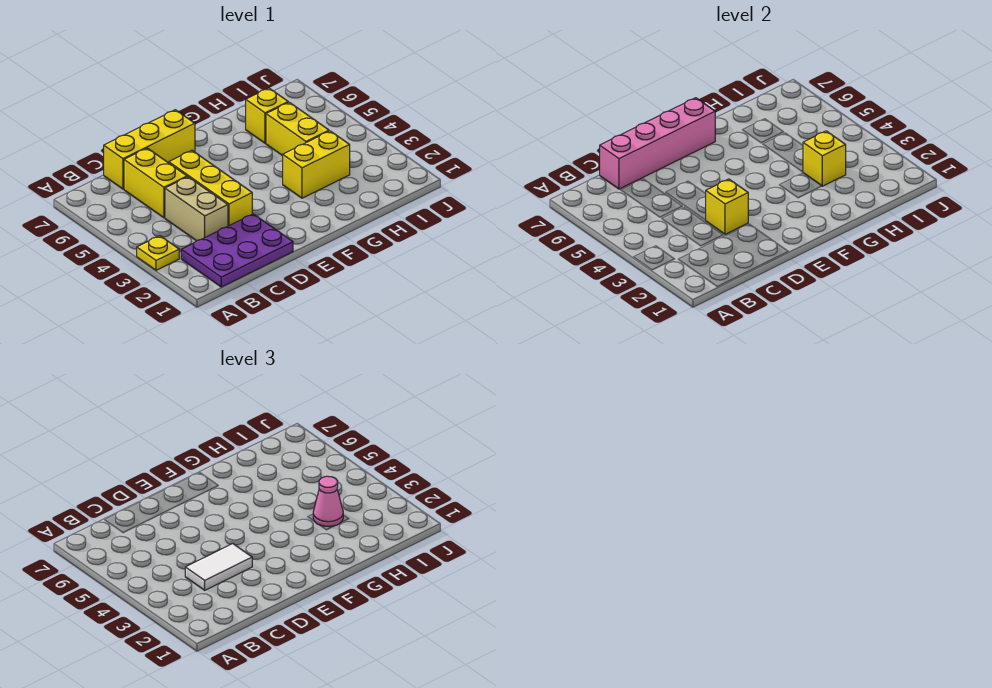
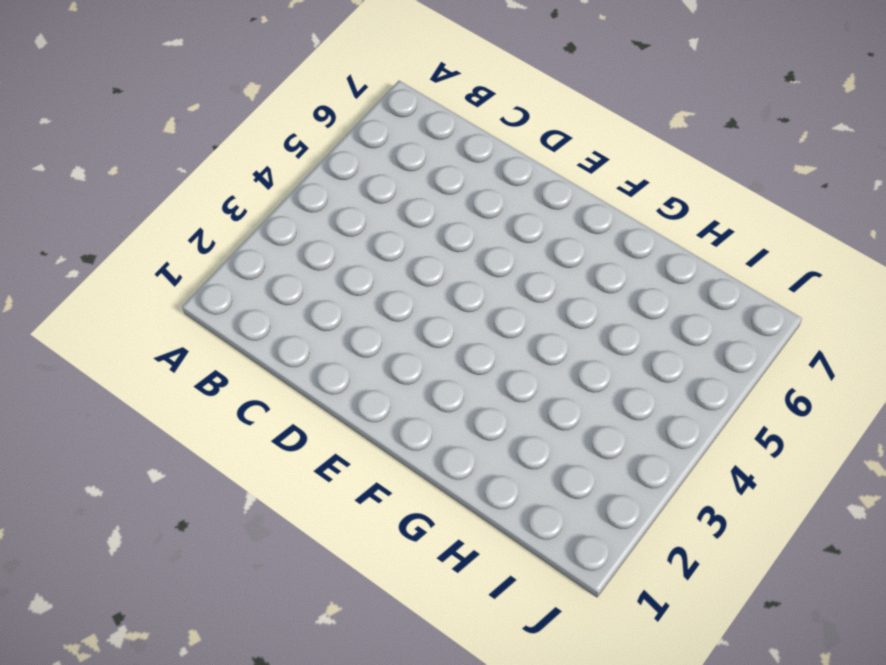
none -> yellow 1x1 plate [137,236,179,270]
none -> purple 2x3 plate [181,214,293,287]
none -> tan 1x2 brick [165,177,228,241]

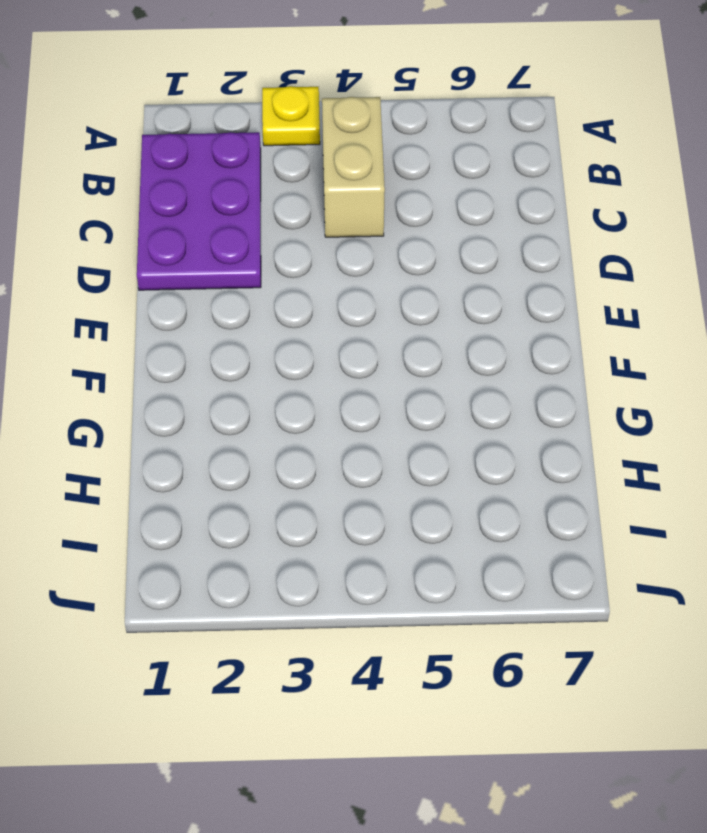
tan 1x2 brick [322,97,385,237] -> tan 1x2 brick turned to [165,177,228,241]
none -> yellow 1x2 brick [124,148,187,218]
none -> yellow 1x3 brick [104,110,195,189]
none -> yellow 1x3 brick [169,151,252,226]

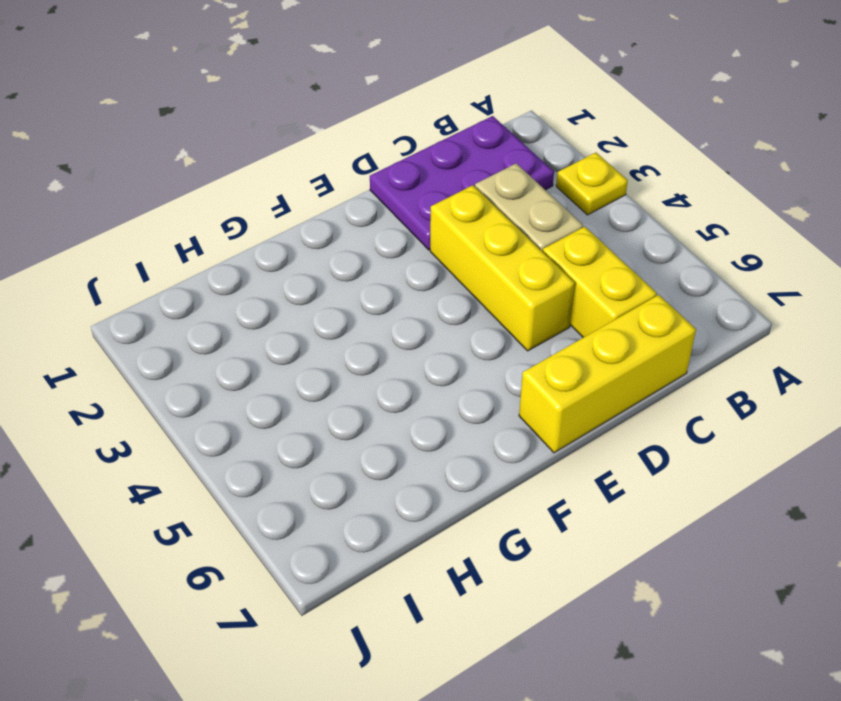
none -> yellow 1x2 brick [283,131,350,198]
none -> yellow 1x2 brick [266,102,329,156]
none -> yellow 1x1 brick [246,88,288,143]

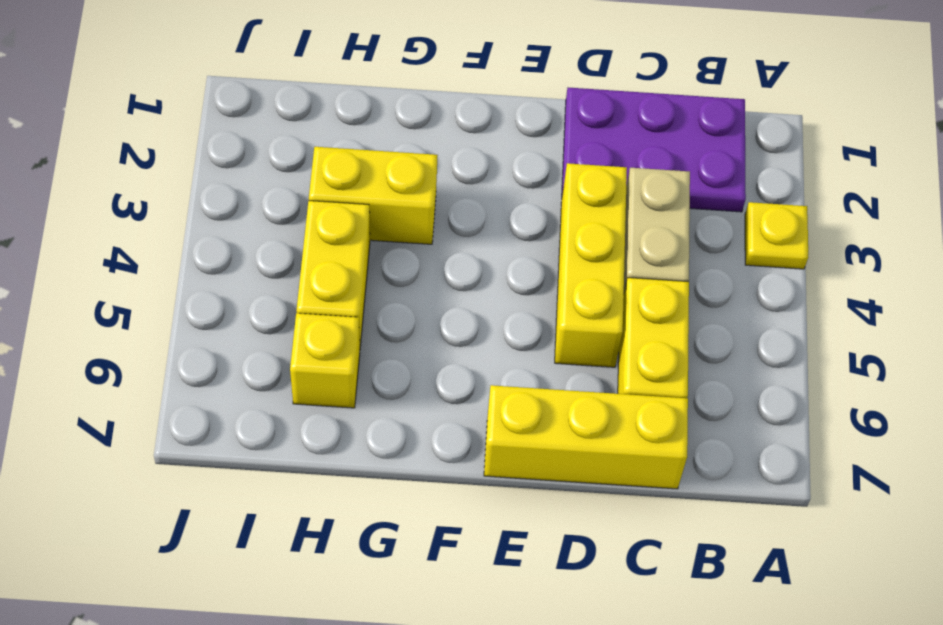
none -> pink 1x4 brick [600,98,715,189]
none -> yellow 1x1 brick [706,179,748,234]
none -> yellow 1x1 brick [803,131,846,186]

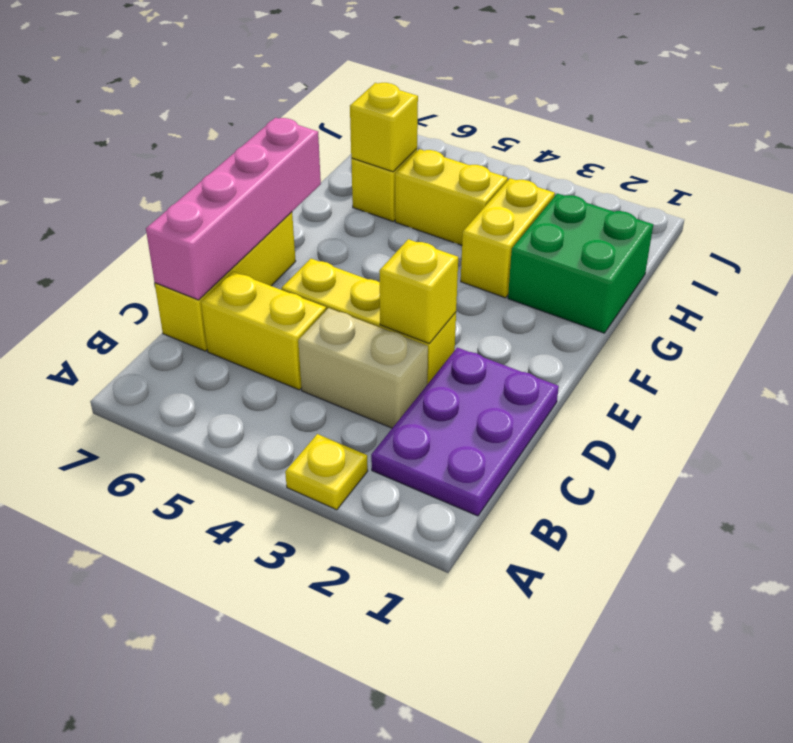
green 2x2 brick [508,193,653,333] -> none
yellow 1x1 brick [350,83,418,172] -> yellow 1x1 brick moved to [803,131,846,186]
none -> white 1x2 tile [185,544,252,590]
none -> pink 1x1 cone [313,476,343,527]

